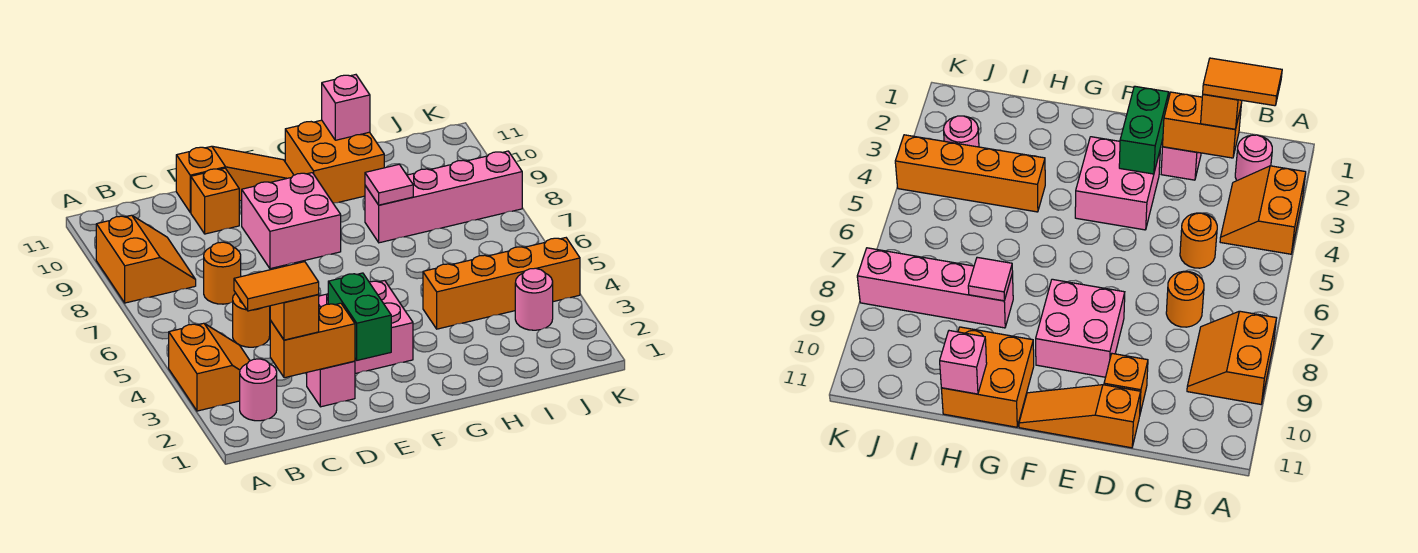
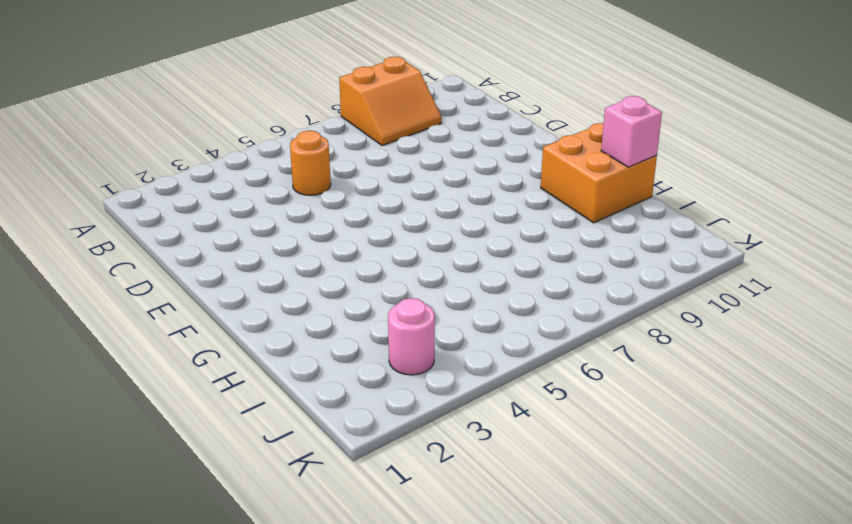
none -> orange 2x2 slope [169,323,250,411]
none -> pink 1x1 round brick [240,359,277,421]
none -> orange 1x1 round brick [204,242,241,304]

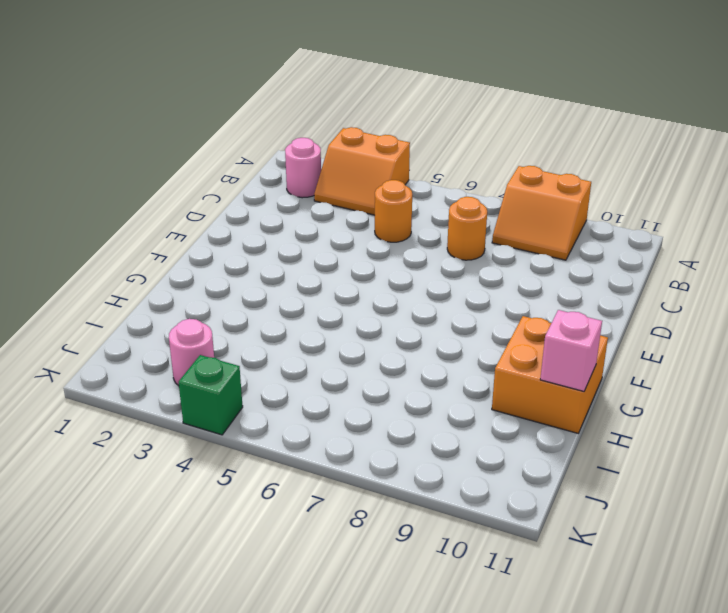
green 1x1 brick [179,355,243,435] -> orange 1x4 brick [423,238,580,329]
none -> pink 1x1 brick [307,361,355,407]
none -> orange 1x1 brick [191,168,239,234]
none -> orange 1x3 slope [176,146,294,212]

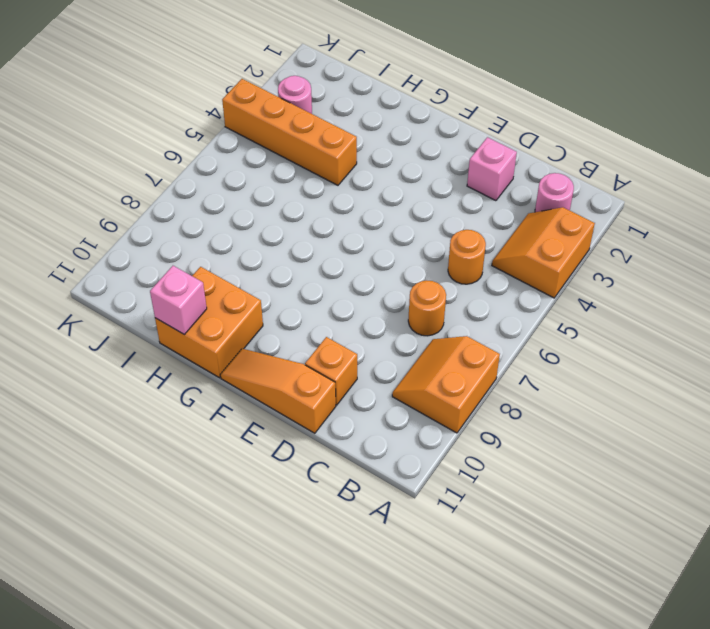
none -> pink 2x2 brick [319,281,413,374]
none -> pink 2x2 brick [242,173,341,269]
none -> pink 1x4 brick [365,151,522,243]

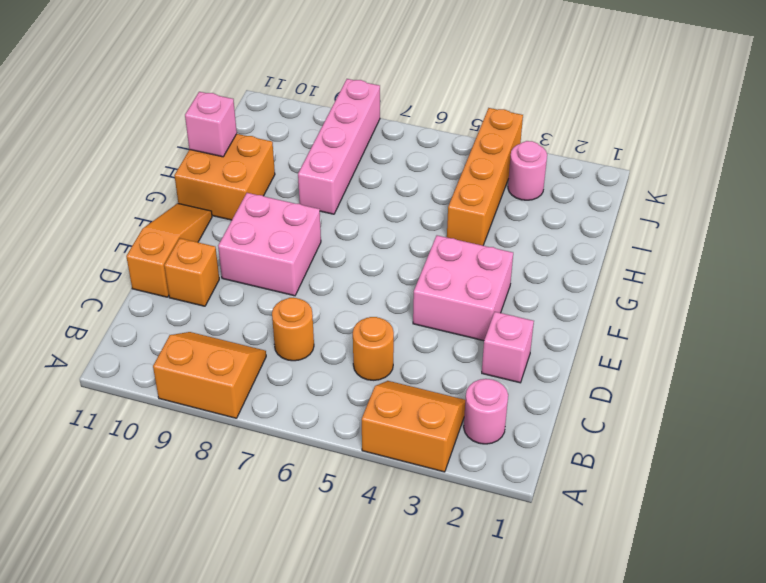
none -> orange 1x2 brick [270,303,355,378]
none -> green 1x2 brick [328,273,391,360]
none -> pink 1x1 tile [365,164,413,205]

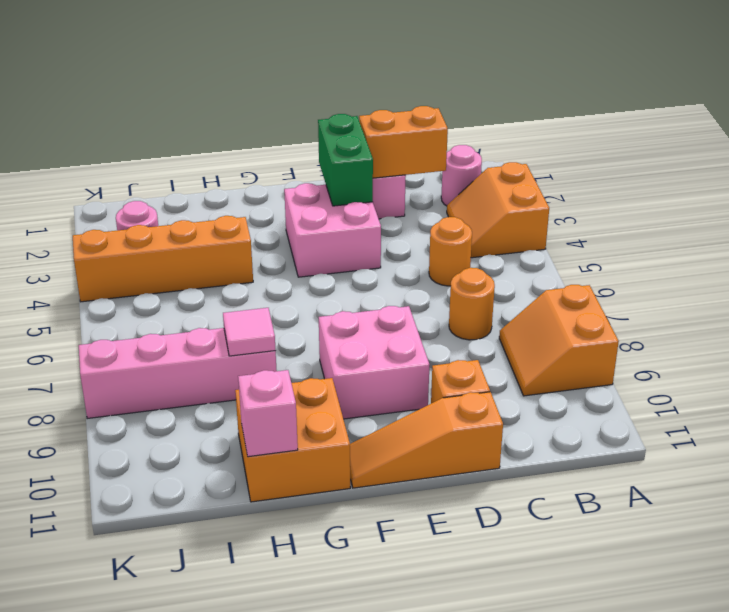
none -> orange 1x1 brick [270,295,319,340]
none -> orange 1x2 tile [234,262,319,311]

